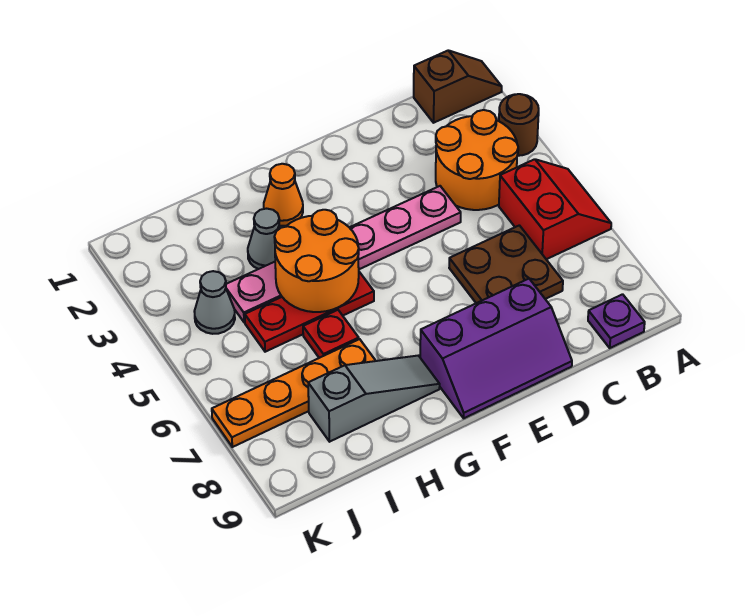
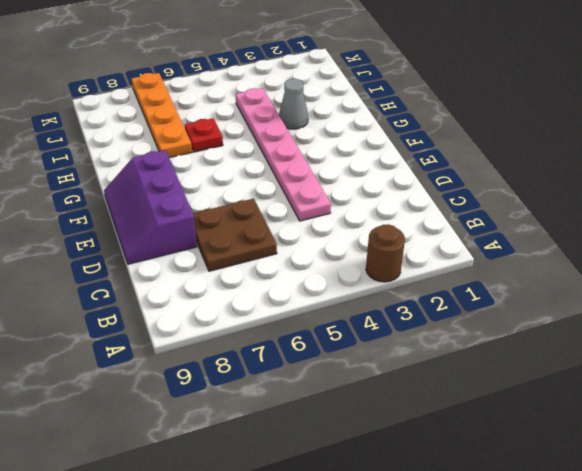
none -> brown 1x2 slope [414,51,502,123]
none -> red 2x2 slope [499,159,611,259]
none -> orange 2x2 round brick [436,110,518,210]

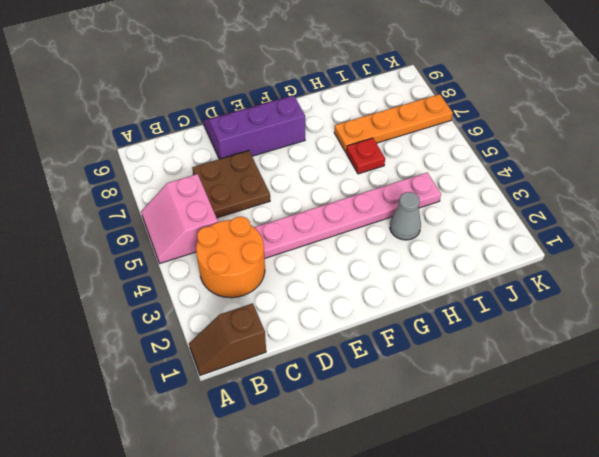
pink 2x2 slope [141,174,218,263] -> red 2x2 slope [499,159,611,259]
none -> brown 1x1 round brick [499,94,539,156]
none -> purple 1x1 plate [588,294,645,348]
none -> orange 1x1 cone [264,164,303,226]

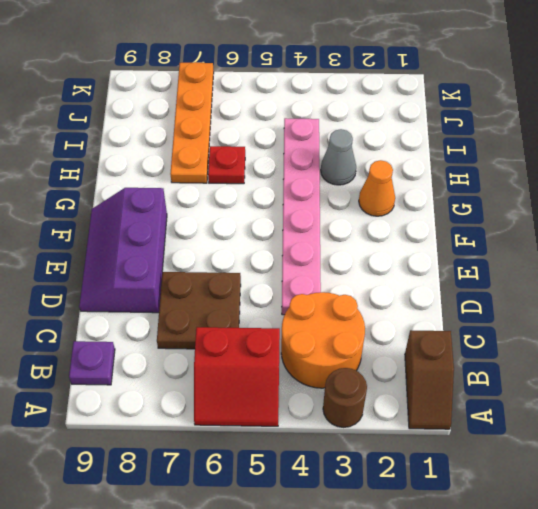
none -> red 1x3 plate [245,272,374,352]
none -> grey 1x3 slope [308,356,440,442]
none -> grey 1x1 cone [194,271,235,334]

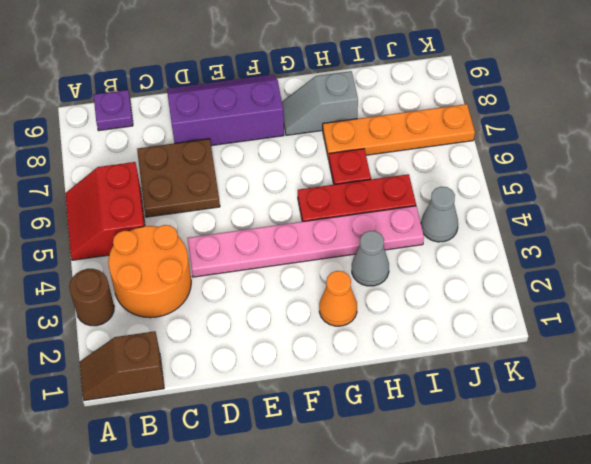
grey 1x2 slope [282,71,358,135] -> grey 1x3 slope [308,356,440,442]
none -> orange 2x2 round brick [274,210,359,312]

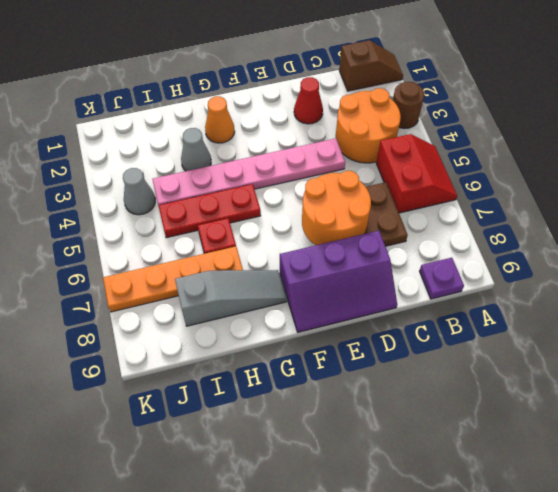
red 1x1 cone [294,77,323,124] -> none
orange 2x2 round brick [302,171,371,245] -> orange 2x2 round brick moved to [274,210,359,312]

